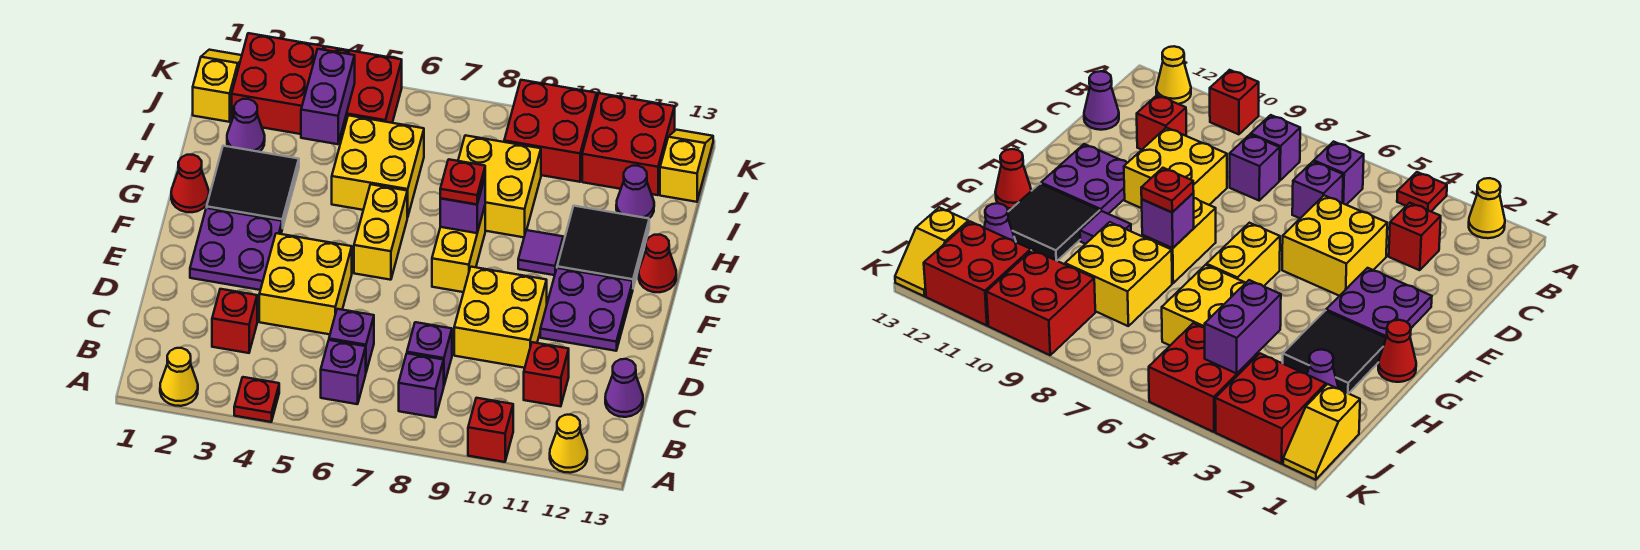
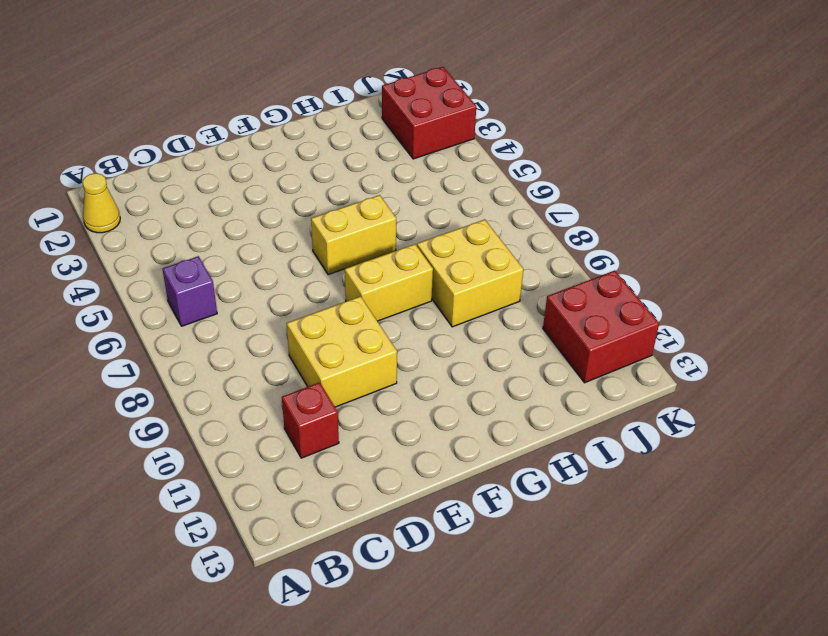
none -> red 1x1 plate [234,377,279,422]
none -> red 1x1 brick [468,398,513,462]
none -> yellow 1x1 cone [550,415,587,473]
none -> purple 1x1 brick [399,353,444,417]

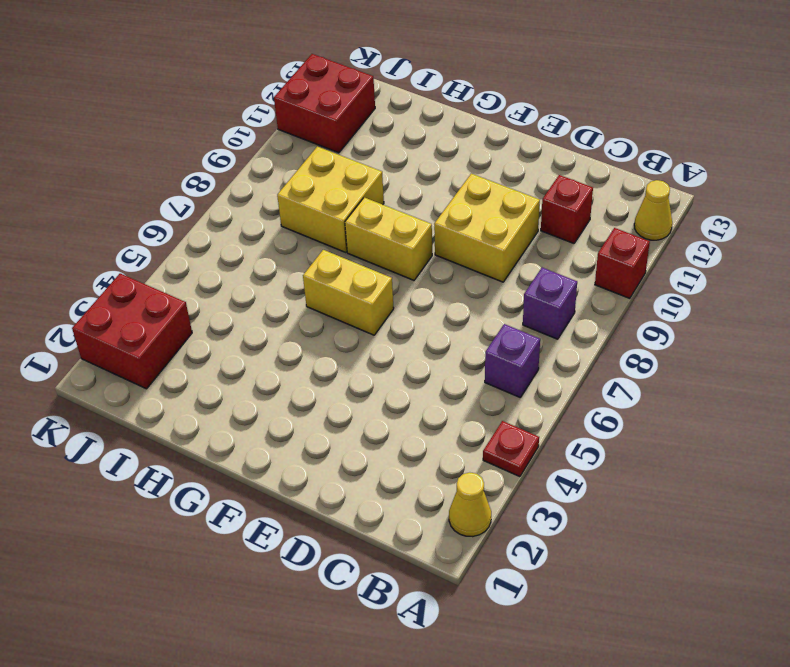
none -> red 1x1 brick [212,289,257,353]
none -> purple 1x1 brick [329,309,374,372]
none -> purple 1x1 brick [407,322,452,385]
none -> purple 1x1 cone [605,359,643,417]

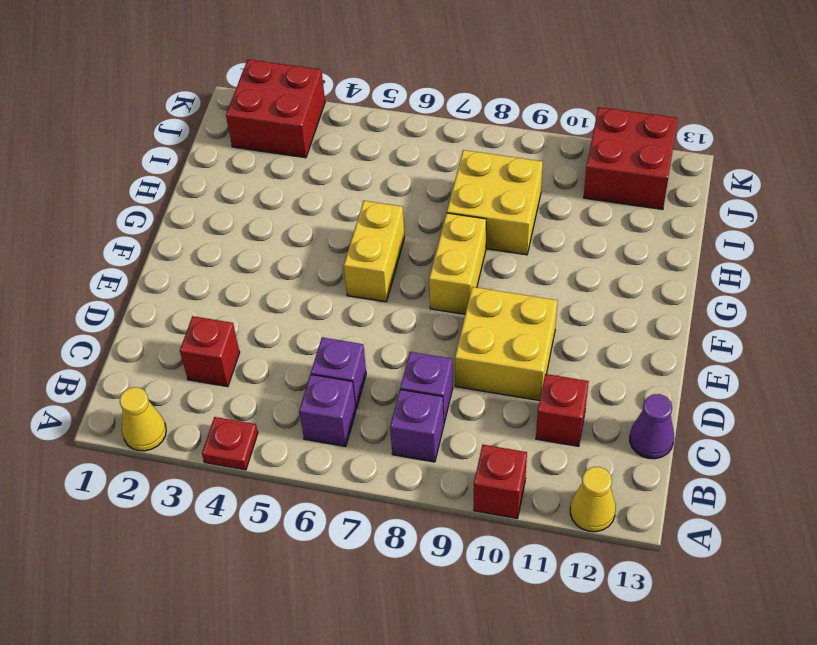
none -> yellow 2x2 brick [259,233,352,334]
none -> purple 2x2 plate [190,208,282,290]
none -> purple 2x2 plate [540,268,633,351]
none -> red 1x1 cone [171,155,209,212]

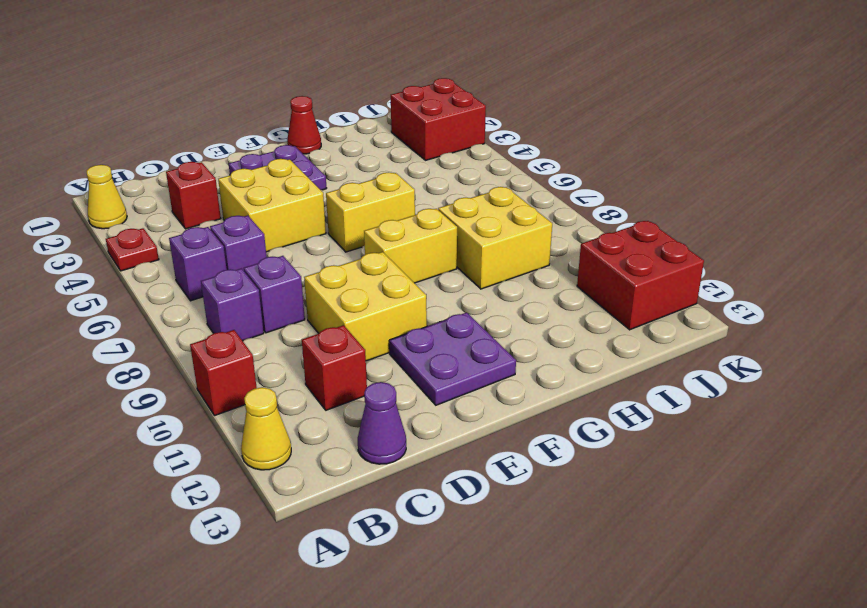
none -> black 2x2 tile [207,146,299,228]
none -> purple 1x1 tile [518,230,563,275]
none -> black 2x2 tile [557,206,649,287]
none -> red 1x1 cone [639,235,676,292]

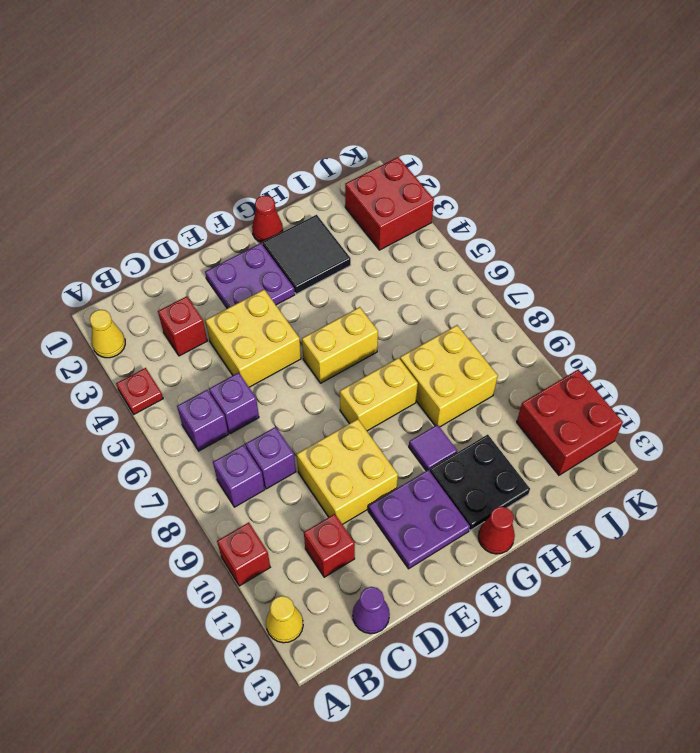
black 2x2 plate [430,434,530,530] -> black 2x2 tile [557,206,649,287]
none -> yellow 2x2 brick [332,115,424,217]
none -> purple 1x1 cone [227,99,265,152]
none -> purple 1x1 cone [616,166,654,218]
none -> yellow 1x2 slope [193,50,242,122]

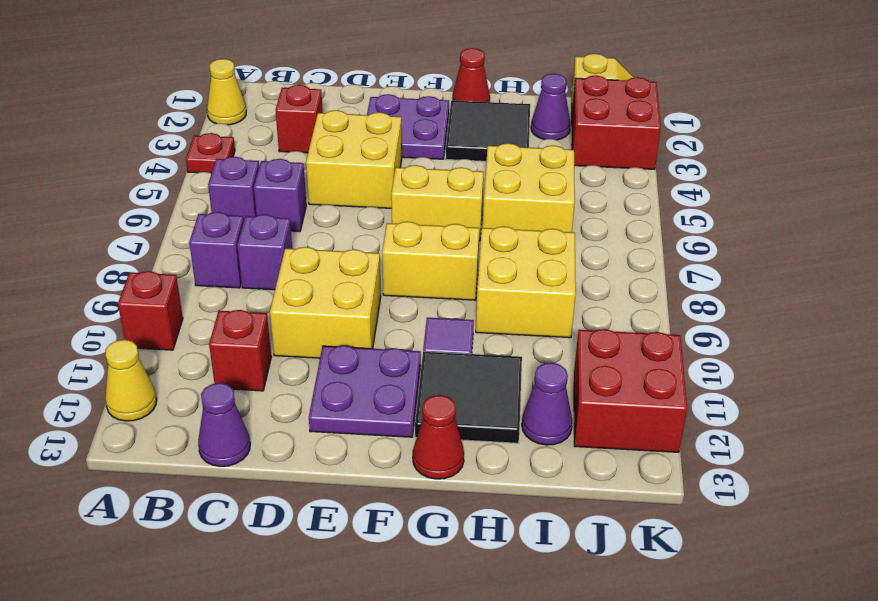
none -> red 2x2 brick [325,47,402,141]
none -> red 2x2 brick [504,80,597,182]
none -> yellow 1x2 slope [660,130,713,202]
none -> purple 1x1 brick [440,178,485,233]

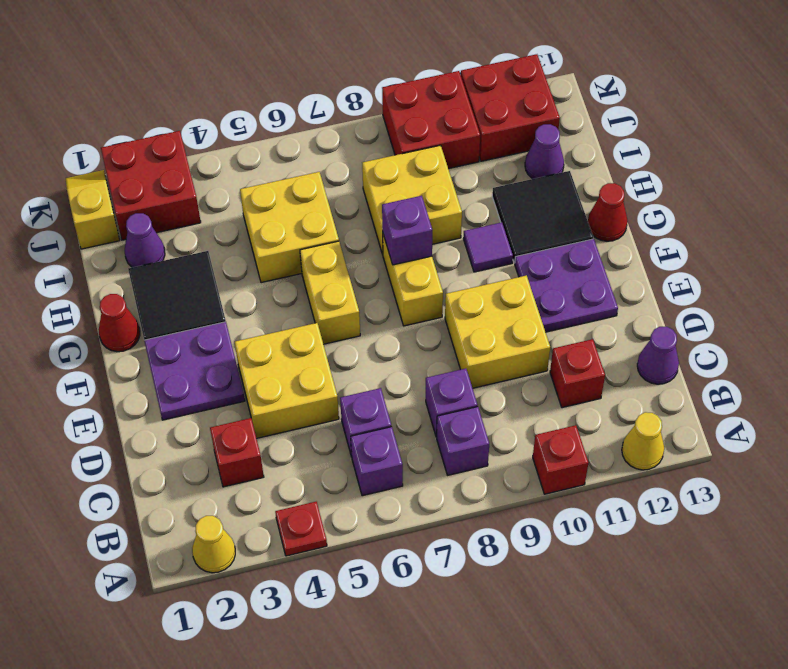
none -> red 2x2 brick [325,47,402,141]
none -> yellow 1x2 slope [660,130,713,202]
none -> purple 1x2 brick [301,49,355,144]
none -> red 1x1 plate [440,159,485,204]

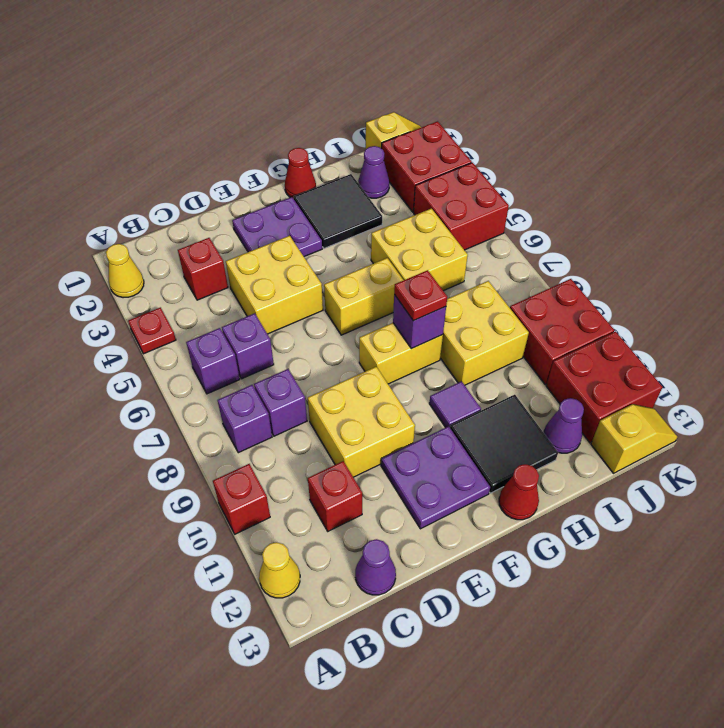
none -> purple 1x2 brick [301,49,355,144]

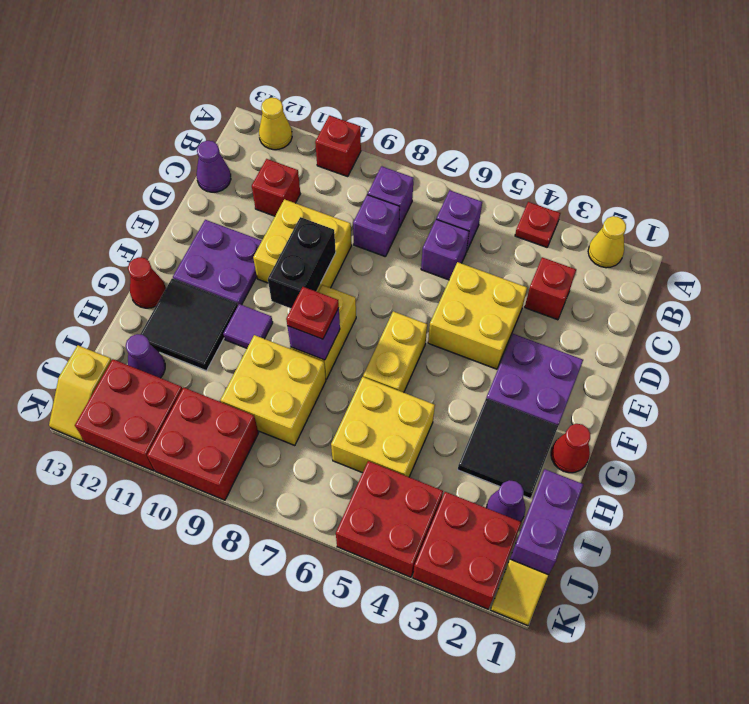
black 1x2 brick [268,217,336,308] -> none
purple 1x2 brick [510,469,584,575] -> purple 1x2 brick moved to [301,49,355,144]

